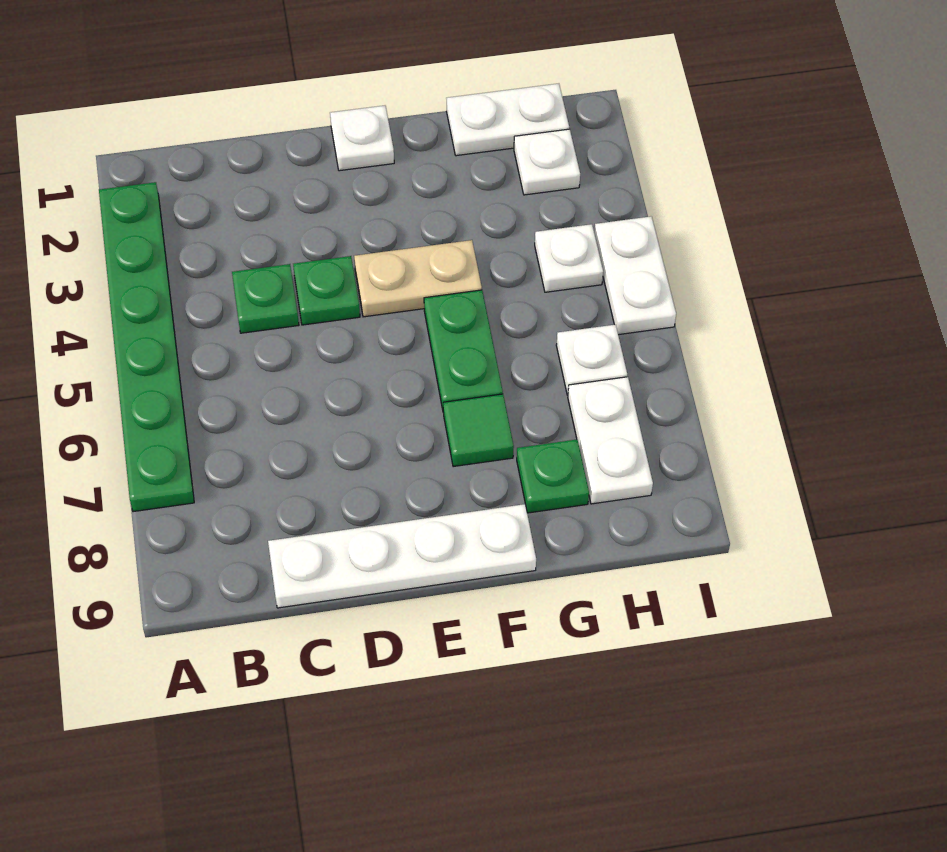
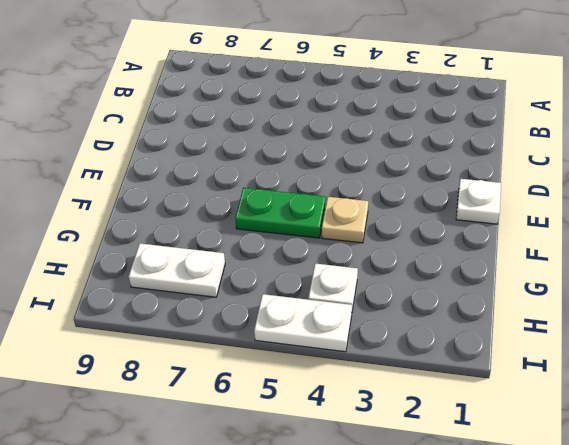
tan 1x1 plate [322,197,368,243] -> tan 1x2 plate [354,240,482,317]
none -> green 1x6 plate [99,182,194,512]
none -> green 1x1 plate [232,264,299,333]
none -> white 1x4 plate [268,504,536,608]

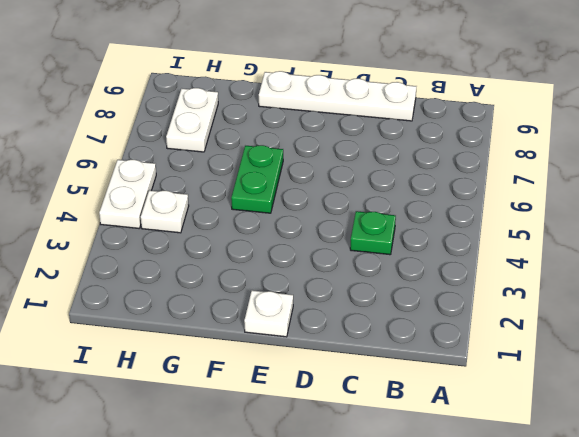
none -> green 1x6 plate [99,182,194,512]
none -> green 1x1 plate [293,256,360,325]
none -> tan 1x2 plate [354,240,482,317]

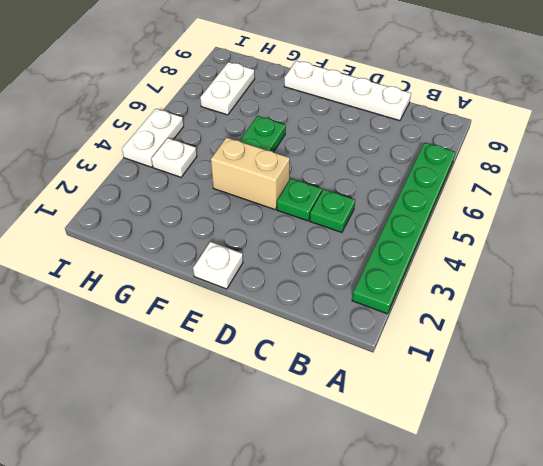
tan 1x2 brick [211,137,290,210] -> tan 1x2 plate [354,240,482,317]
none -> green 1x1 tile [443,394,514,467]
none -> white 1x2 plate [446,84,569,156]
none -> green 1x1 plate [517,439,589,513]

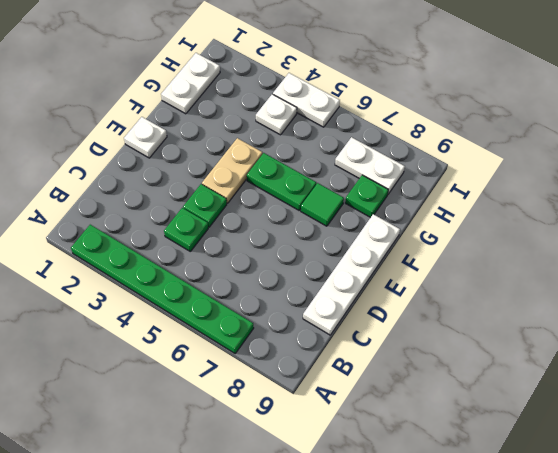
none -> white 1x1 plate [514,129,580,195]
none -> white 1x1 plate [556,325,627,395]

